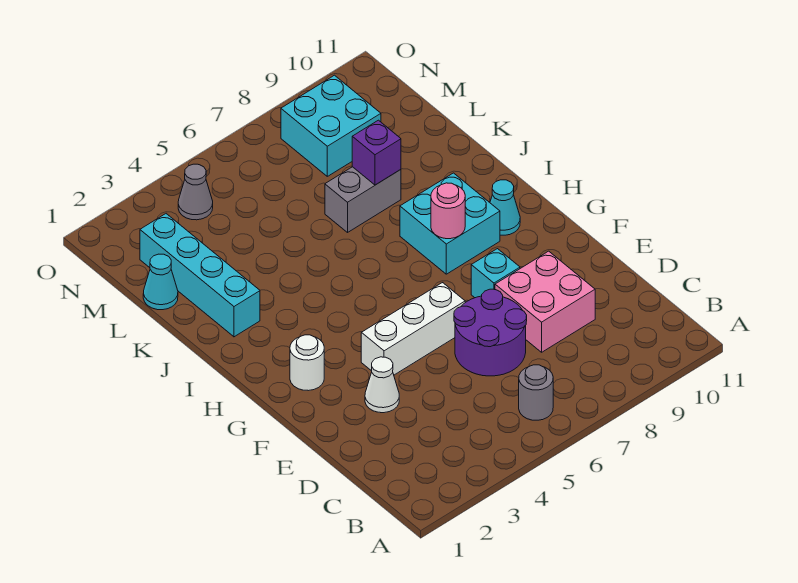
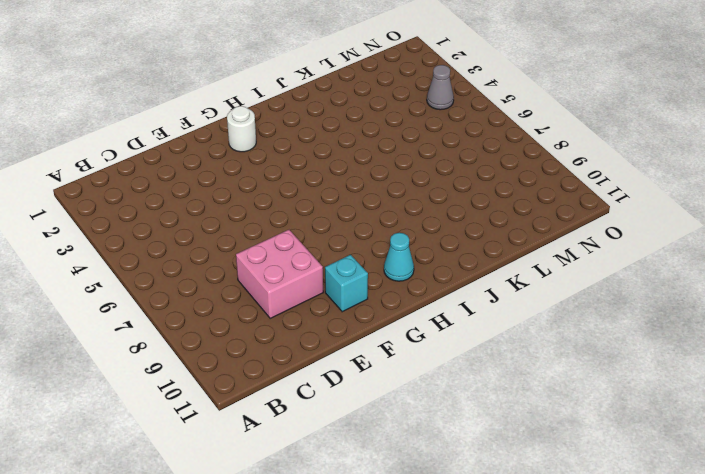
cyan 1x1 brick [325,255,368,312] -> cyan 1x1 brick moved to [471,249,520,298]
none -> grey 1x1 round brick [519,365,553,420]
none -> purple 2x2 round brick [454,289,527,376]
none -> white 1x1 cone [365,357,399,413]

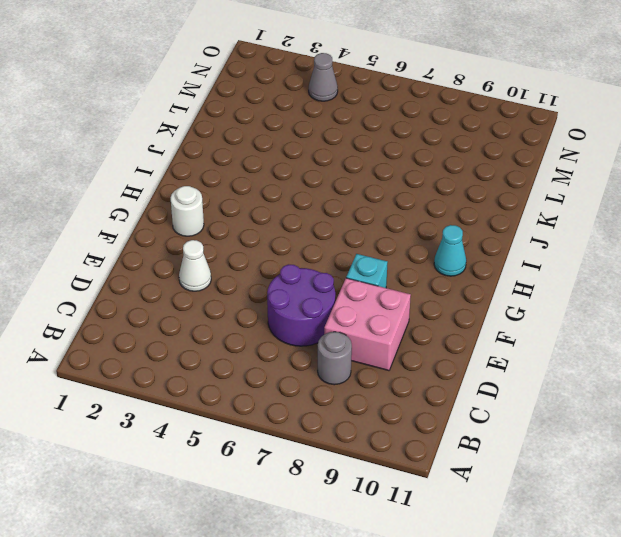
grey 1x1 round brick [318,332,352,385] -> grey 1x1 round brick moved to [519,365,553,420]
none -> white 1x3 brick [361,283,465,375]
none -> cyan 2x2 brick [400,173,500,274]
none -> cyan 1x4 brick [140,214,260,337]

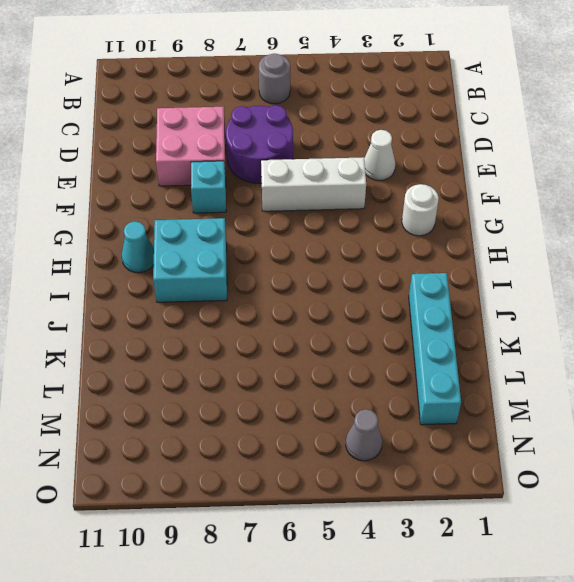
none -> grey 1x2 brick [325,167,401,232]
none -> cyan 1x1 cone [143,254,178,310]
none -> cyan 2x2 brick [281,75,381,176]

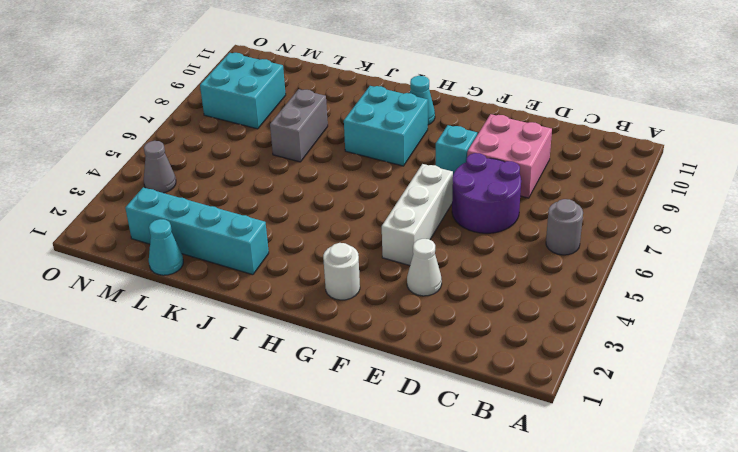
none -> pink 1x1 round brick [431,183,465,239]
none -> purple 1x1 brick [352,120,401,185]

